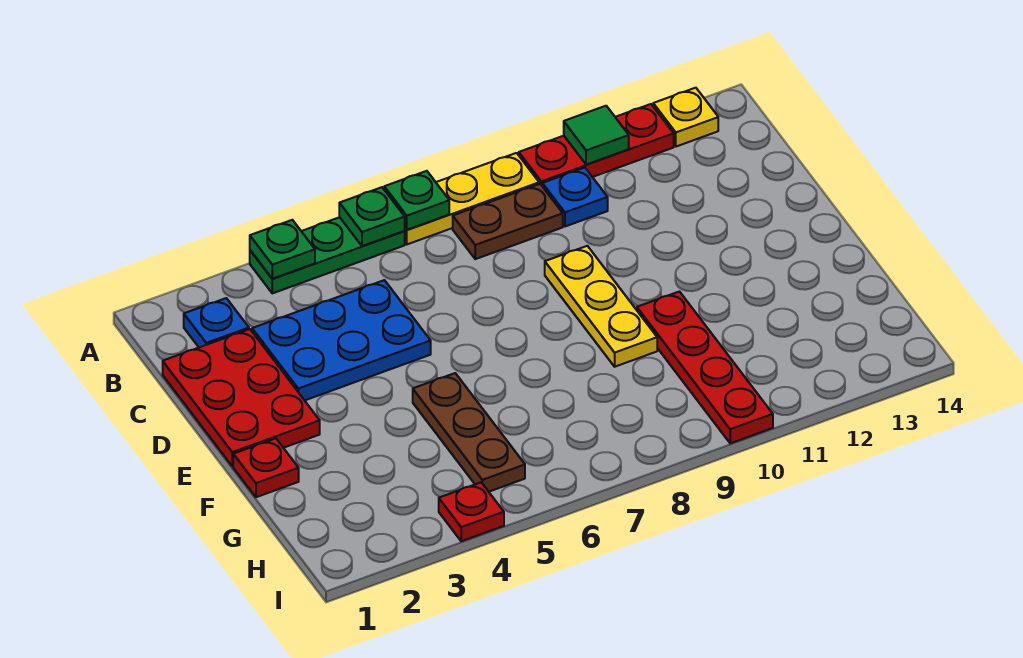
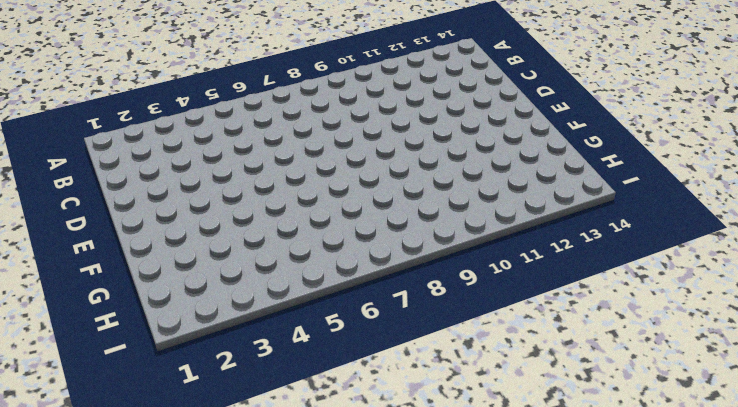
none -> green 1x3 plate [250,217,405,293]
none -> yellow 1x3 plate [405,153,539,244]
none -> red 1x3 plate [519,104,674,185]

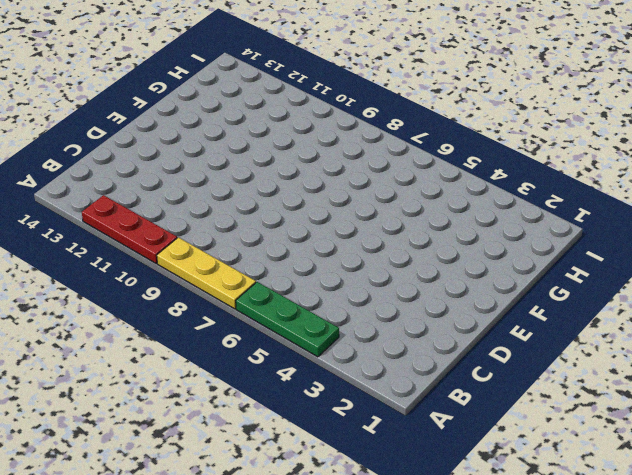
none -> yellow 1x1 plate [653,88,718,147]
none -> blue 1x1 plate [184,298,249,347]
none -> brown 1x2 plate [453,184,563,259]

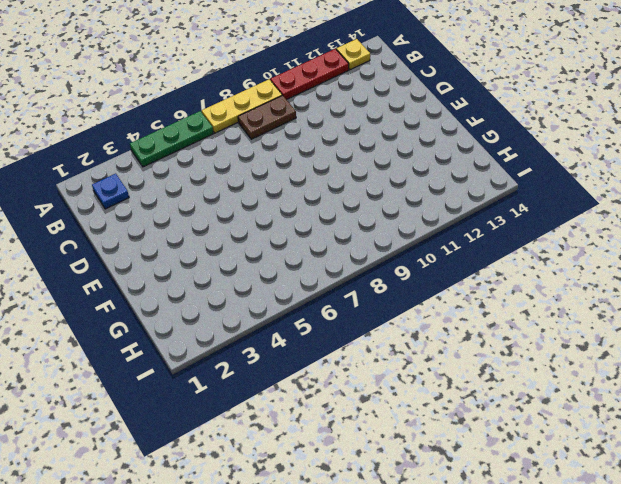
none -> blue 1x1 plate [542,168,608,226]
none -> red 2x3 plate [163,329,320,466]
none -> blue 2x3 plate [252,280,431,400]

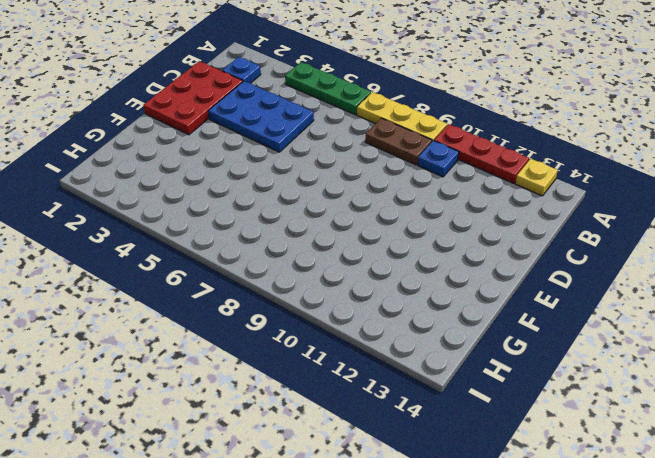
none -> yellow 1x3 plate [545,246,657,367]
none -> red 1x1 plate [233,438,299,497]
none -> brown 1x3 plate [413,373,525,492]

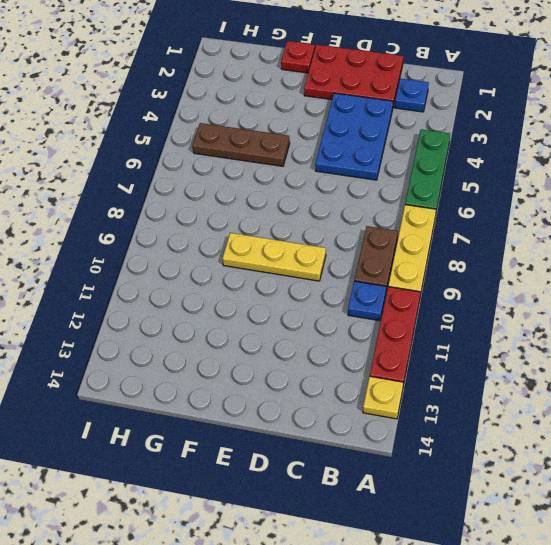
none -> red 1x4 plate [637,292,773,443]
none -> red 1x1 plate [439,482,504,541]
none -> green 1x1 plate [250,220,315,279]

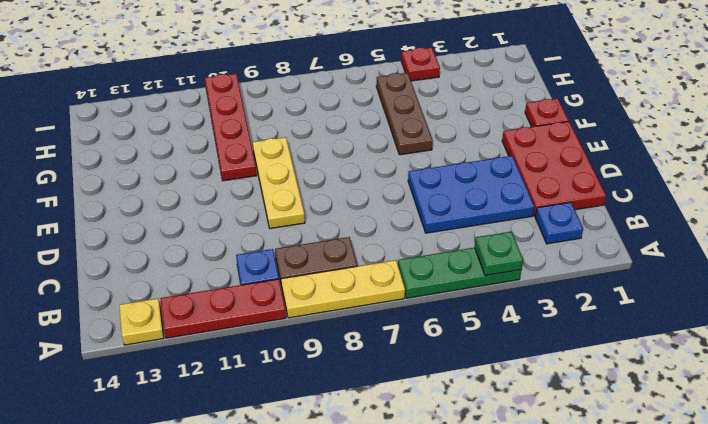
none -> green 1x1 plate [339,187,405,246]
none -> green 1x1 plate [384,171,449,230]
none -> green 1x1 tile [564,106,629,165]

